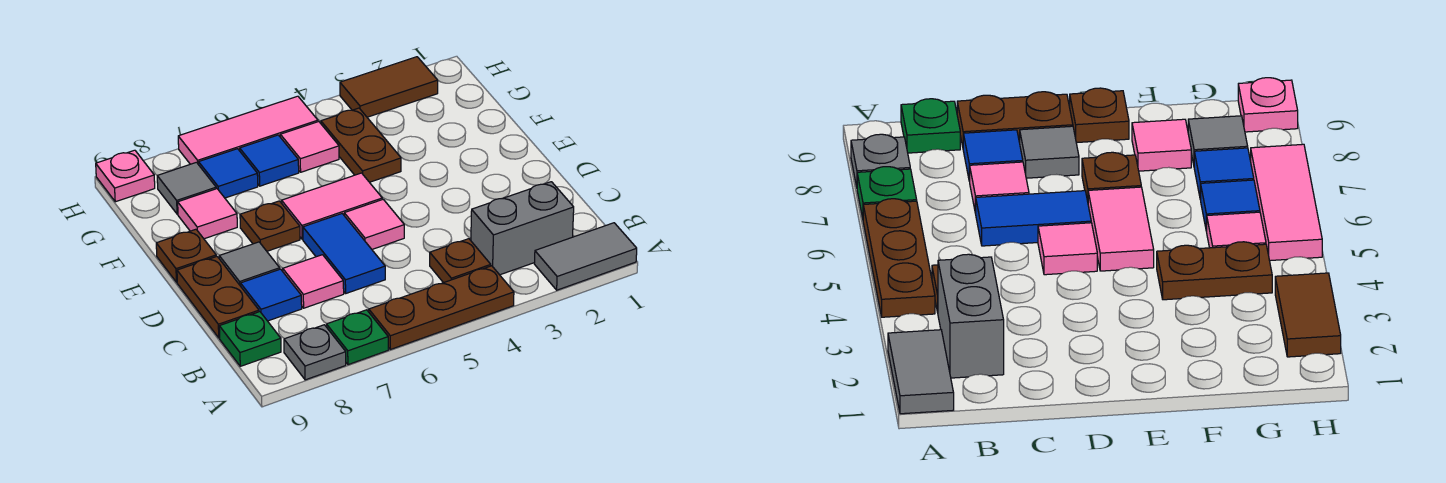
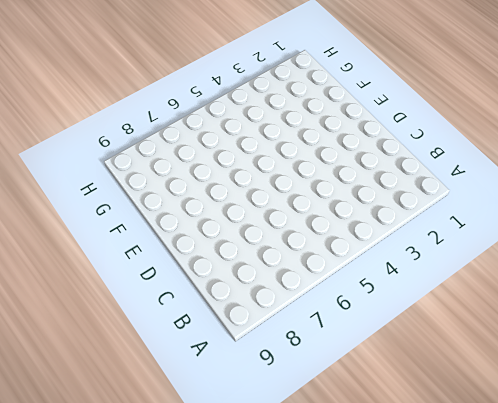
none -> grey 1x2 tile [534,223,637,290]
none -> brown 1x3 plate [369,266,514,349]
none -> green 1x1 plate [327,310,388,365]

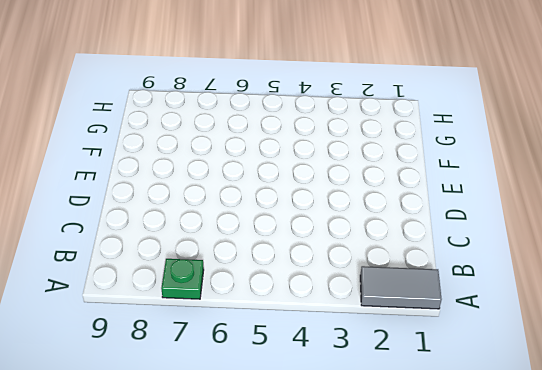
none -> brown 1x3 plate [369,266,514,349]
none -> grey 1x1 plate [284,325,346,380]
none -> grey 1x2 brick [471,182,574,275]

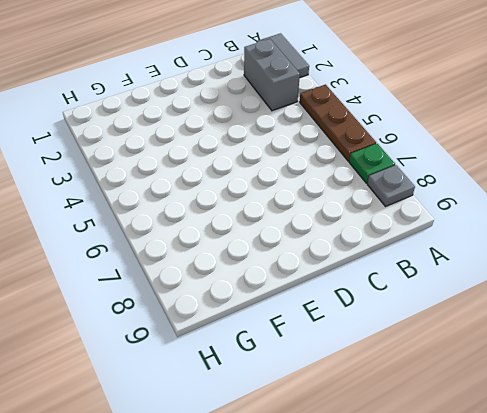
none -> brown 1x1 plate [430,239,491,283]
none -> green 1x1 plate [219,312,281,366]
none -> blue 1x2 tile [303,214,385,293]

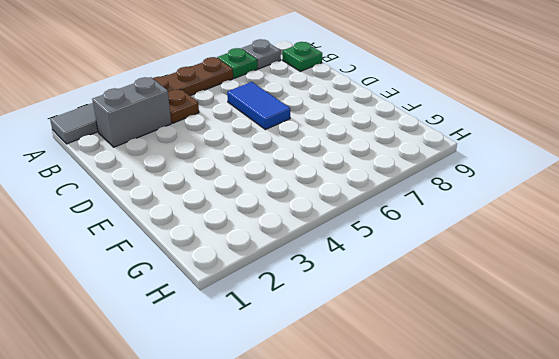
none -> pink 1x1 tile [283,255,344,308]
none -> blue 1x1 tile [241,269,302,321]
none -> brown 1x2 plate [177,256,259,338]

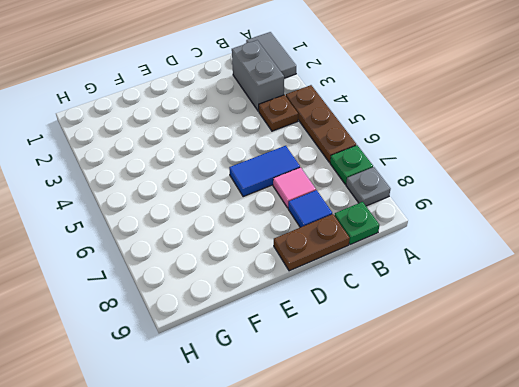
none -> pink 1x1 tile [344,199,404,249]
none -> grey 1x1 tile [219,242,280,286]
none -> pink 1x2 tile [282,173,382,239]

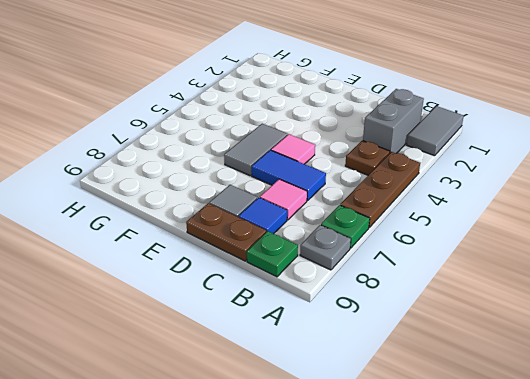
grey 1x2 tile [224,124,288,176] -> pink 1x2 tile [282,173,382,239]
none -> brown 1x1 plate [240,201,300,251]
none -> brown 1x1 plate [156,229,216,282]
none -> brown 1x2 plate [321,108,401,182]

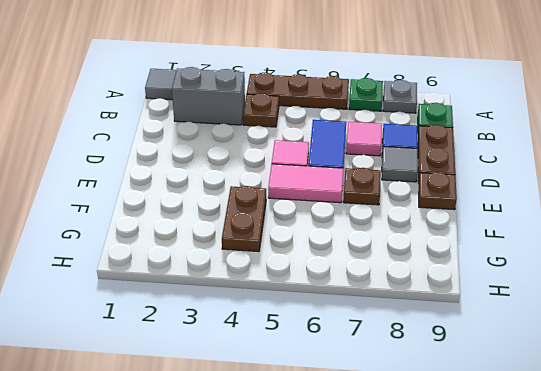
none -> pink 1x1 tile [178,189,237,239]
none -> pink 1x1 tile [280,122,339,172]
none -> blue 1x1 tile [240,135,299,186]

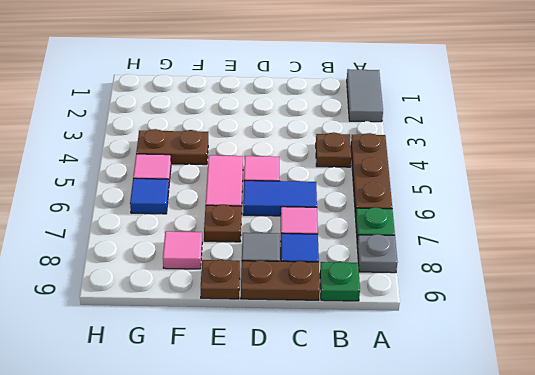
none -> grey 1x2 brick [471,182,574,275]
none -> blue 1x1 tile [199,149,258,198]
none -> grey 1x1 tile [157,162,216,214]

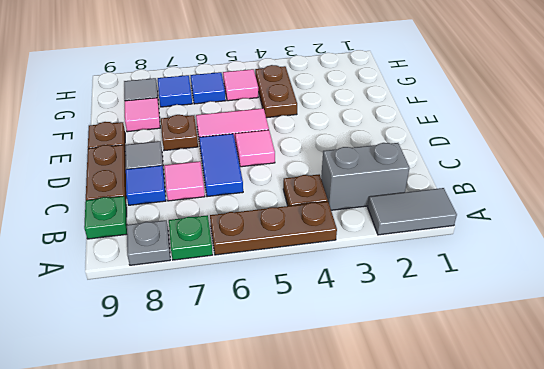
none -> brown 1x2 tile [340,57,438,117]
none -> pink 1x3 tile [178,96,318,165]
none -> pink 1x1 plate [96,150,155,202]

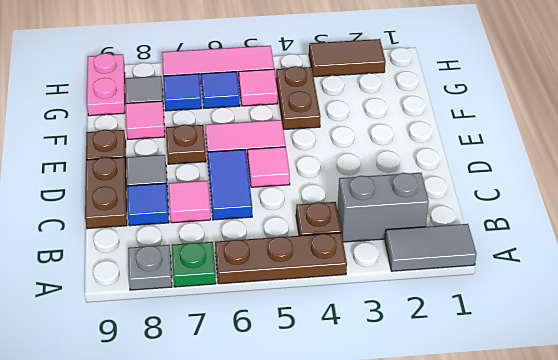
pink 1x2 plate [87,53,125,116] -> pink 1x1 plate [96,150,155,202]
none -> green 1x1 plate [219,312,281,366]

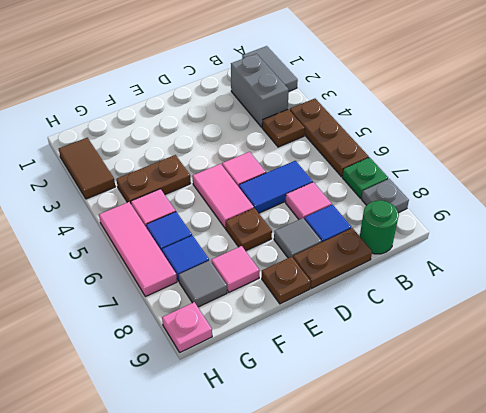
green 1x1 round brick [360,200,399,254] -> green 1x1 plate [219,312,281,366]

